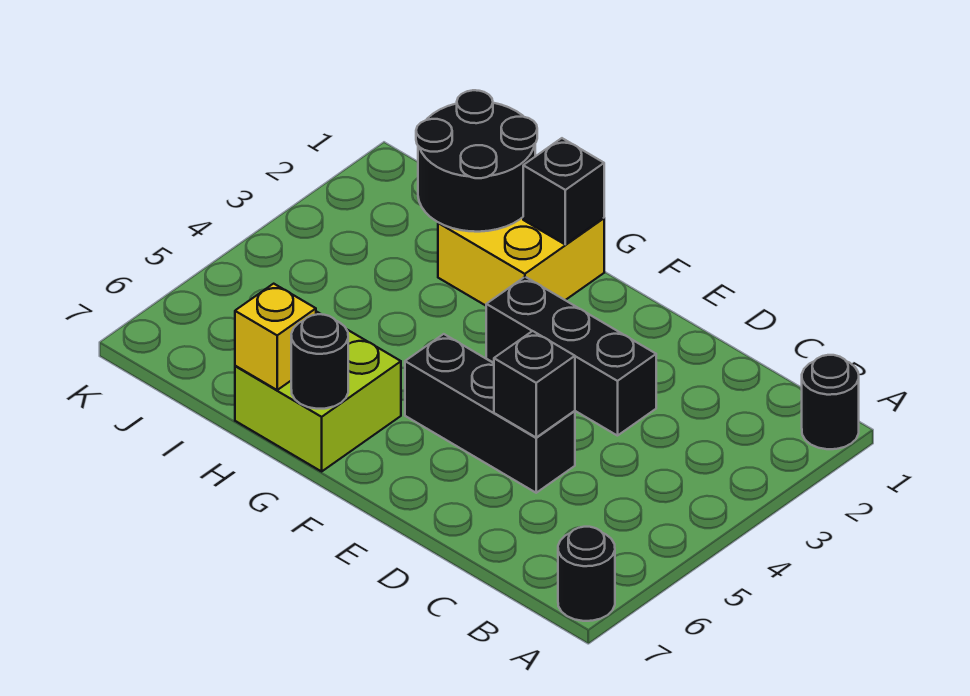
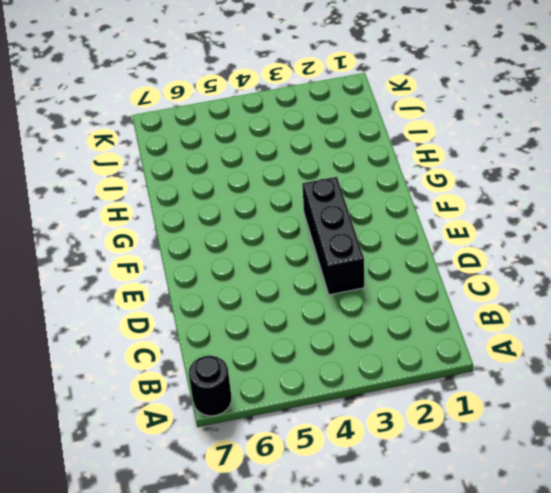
none -> black 1x1 round brick [802,355,859,449]
none -> black 1x3 brick [405,334,575,493]

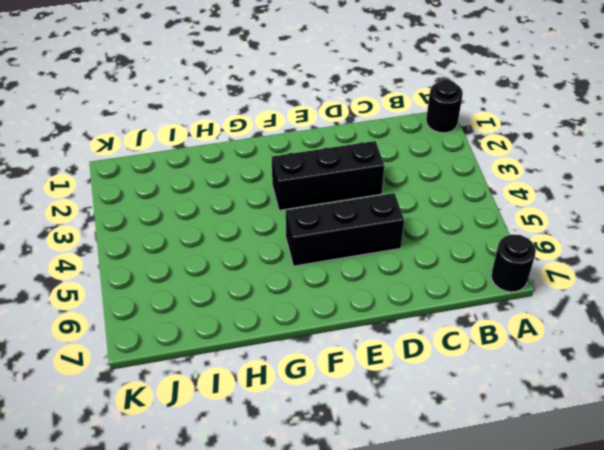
none -> yellow 2x2 brick [438,217,604,306]
none -> lime 2x2 brick [235,311,401,471]

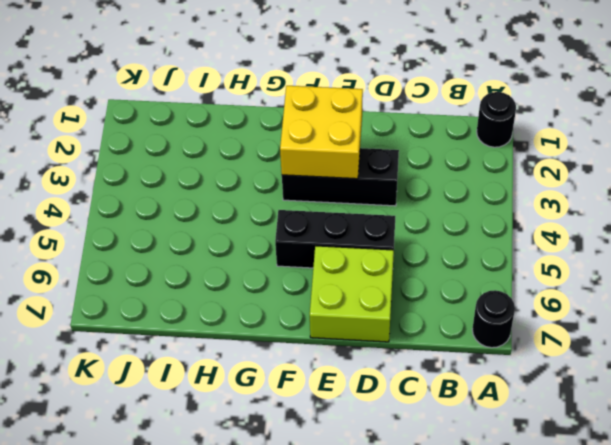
lime 2x2 brick [310,246,394,342] -> lime 2x2 brick moved to [235,311,401,471]
yellow 2x2 brick [280,86,363,179] -> yellow 2x2 brick moved to [438,217,604,306]
none -> black 1x1 brick [494,331,575,437]
none -> black 1x1 brick [523,138,604,245]

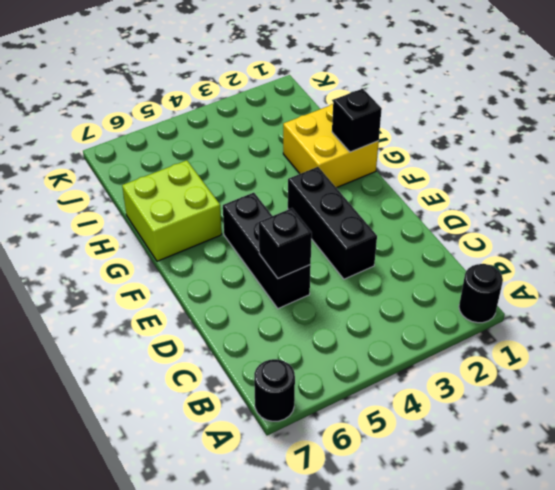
none -> black 1x1 round brick [291,314,348,409]
none -> black 2x2 round brick [416,90,537,232]

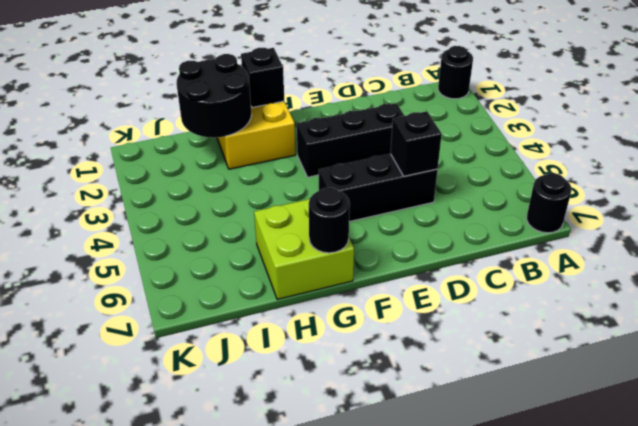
none -> yellow 1x1 brick [235,284,316,390]

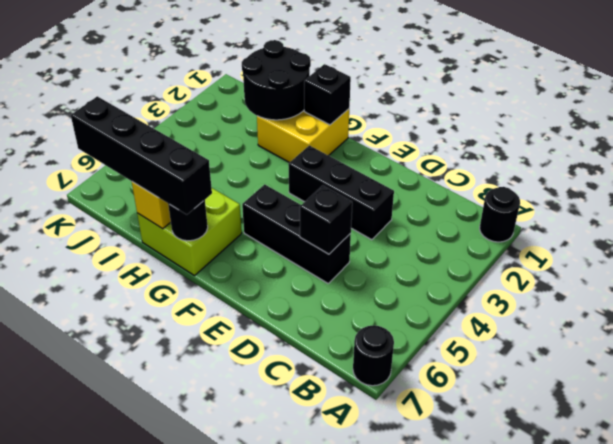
black 1x4 brick [71,96,212,215] -> none

